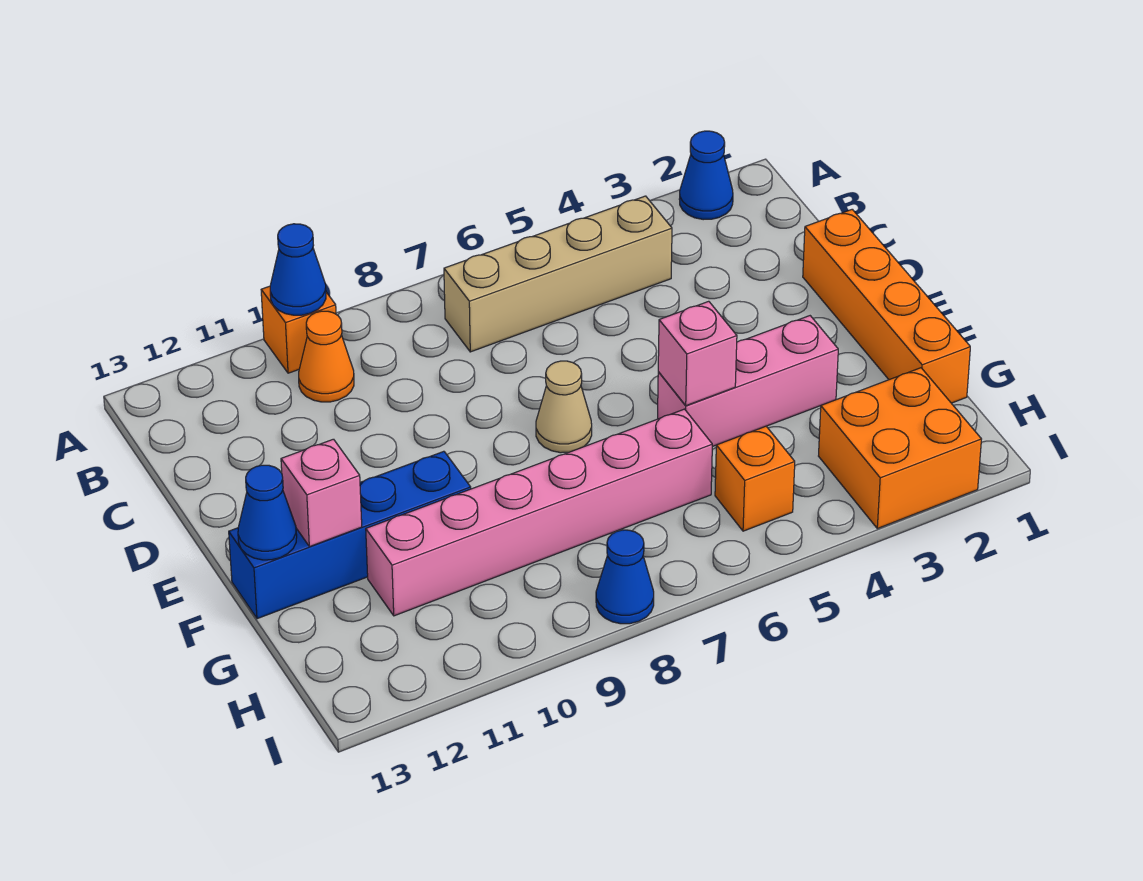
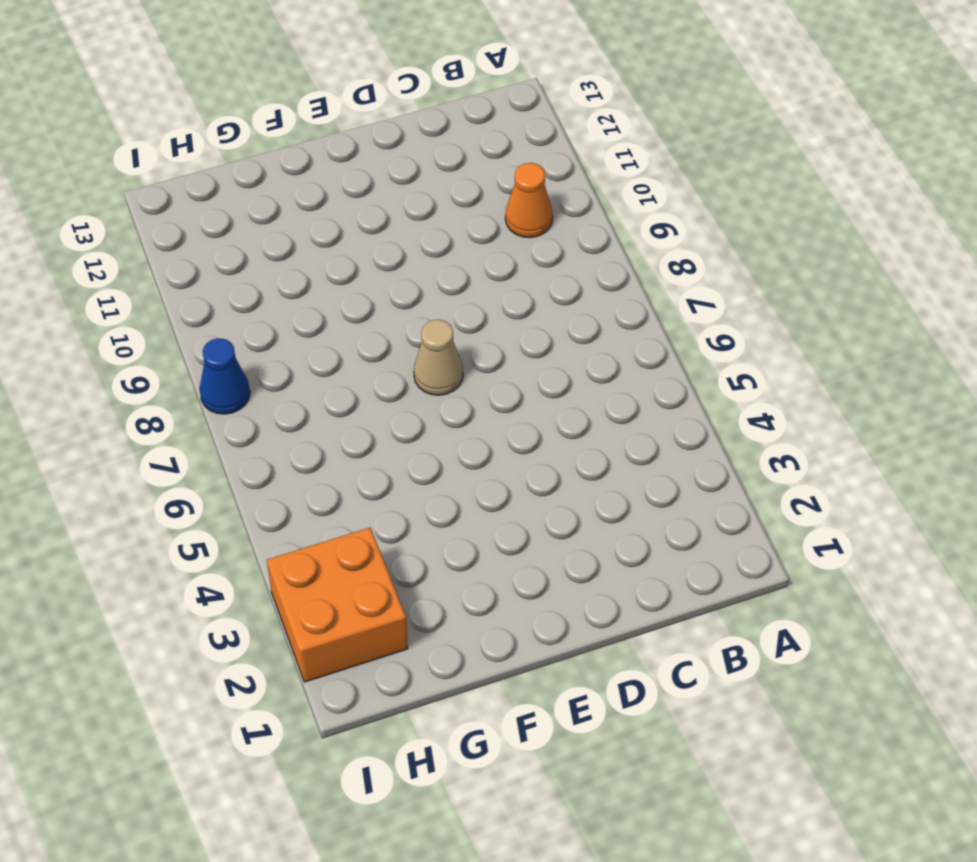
none -> blue 1x1 cone [679,131,733,220]
none -> orange 1x1 brick [261,286,336,373]
none -> tan 1x4 brick [444,196,672,352]

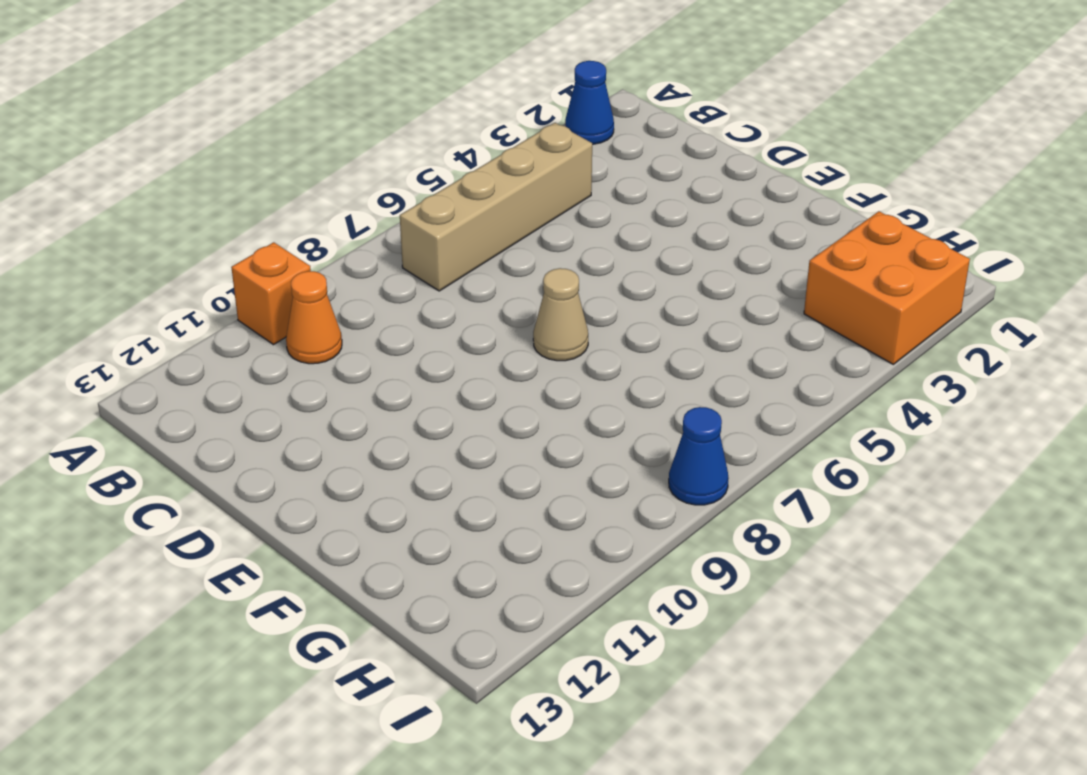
none -> orange 1x4 brick [803,209,970,403]
none -> pink 1x3 brick [658,316,838,447]
none -> blue 1x4 brick [229,451,471,619]

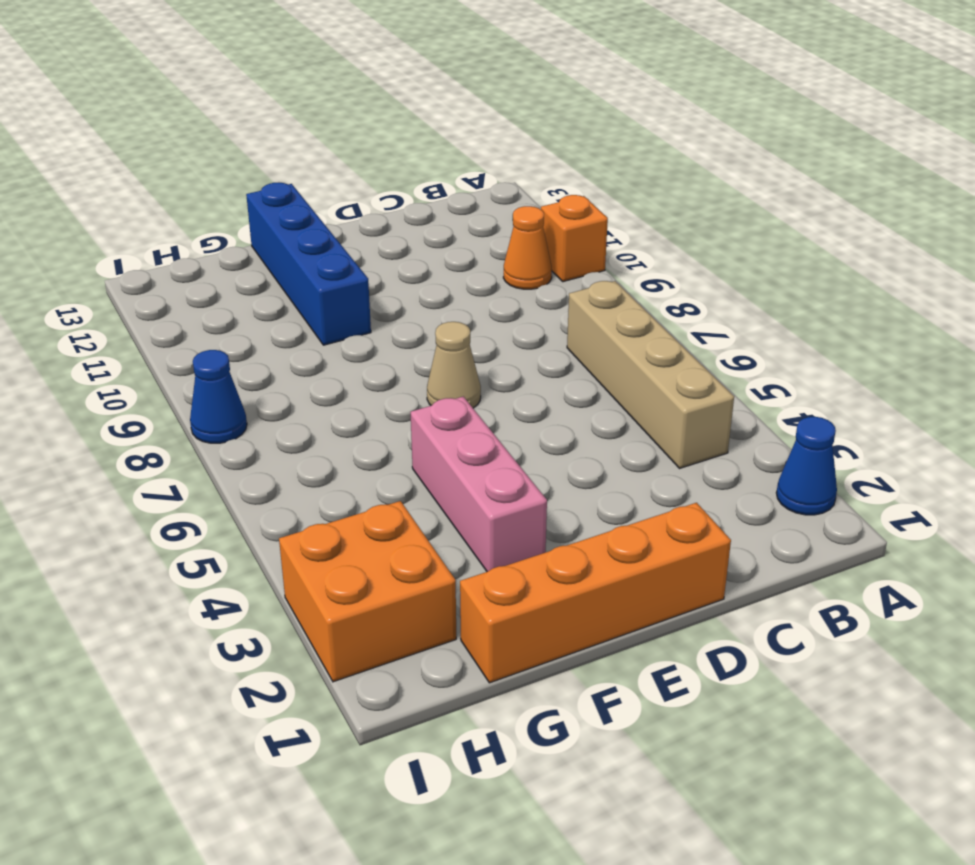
none -> pink 1x6 brick [366,409,712,616]
none -> orange 1x1 brick [715,426,795,531]
none -> blue 1x1 cone [270,224,326,315]

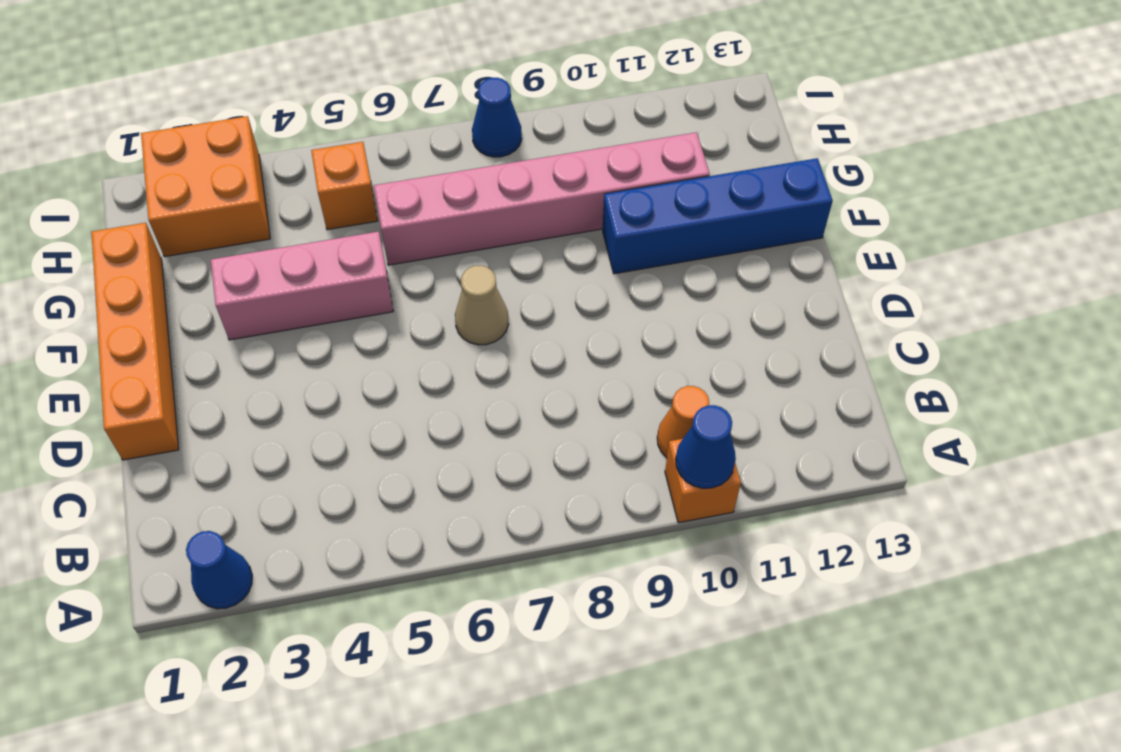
none -> tan 1x4 brick [444,196,672,352]
none -> pink 1x1 brick [658,301,737,406]
none -> pink 1x1 brick [281,439,362,547]

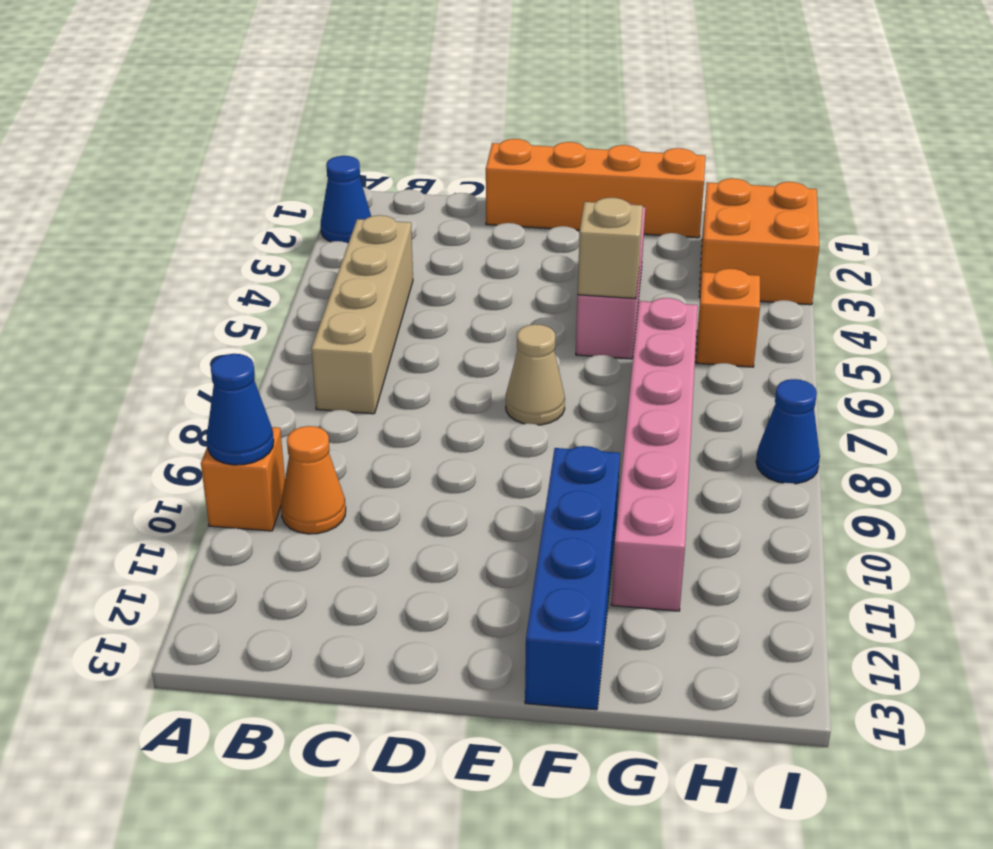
tan 1x1 brick [578,198,643,299] -> pink 1x1 brick [658,301,737,406]
none -> pink 1x1 brick [281,439,362,547]
none -> blue 1x1 cone [238,465,297,560]

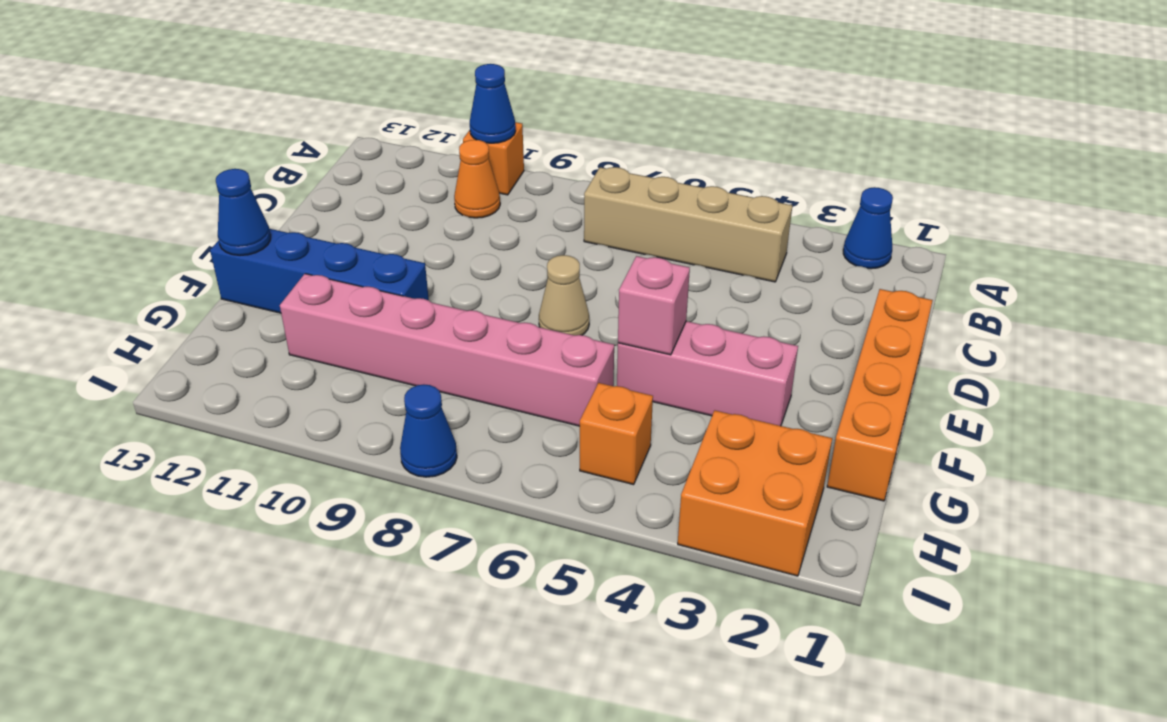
none -> pink 1x1 brick [281,439,362,547]

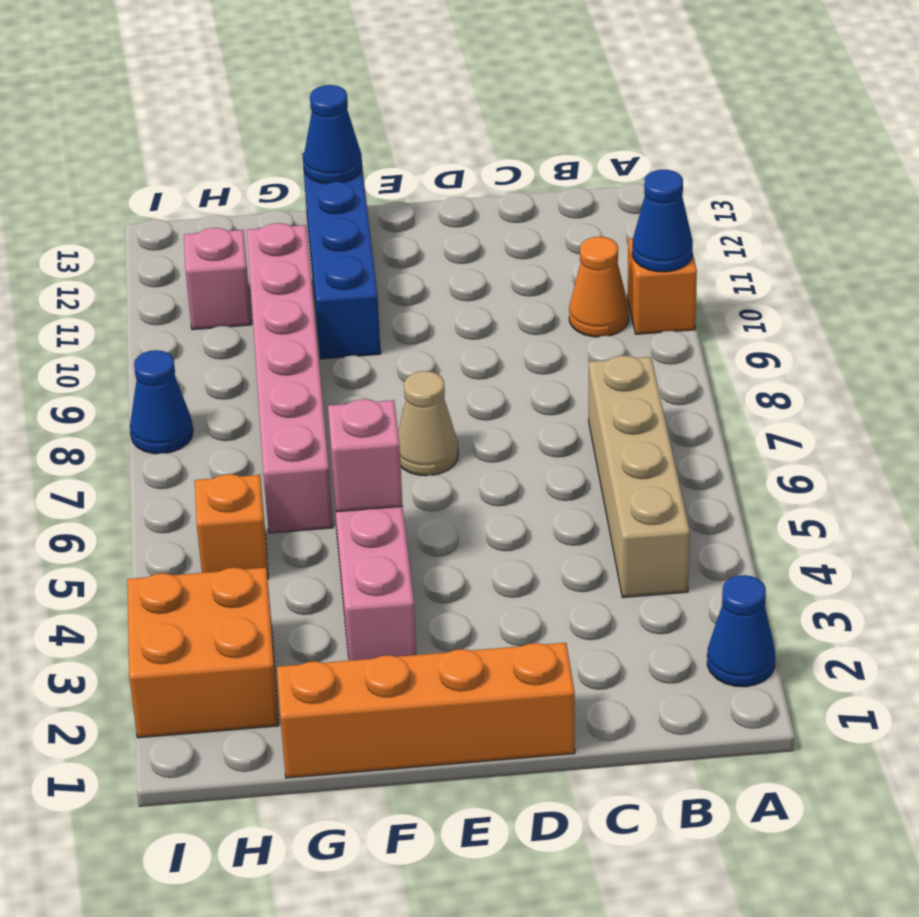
pink 1x1 brick [184,228,251,330] -> pink 1x1 brick moved to [281,439,362,547]

